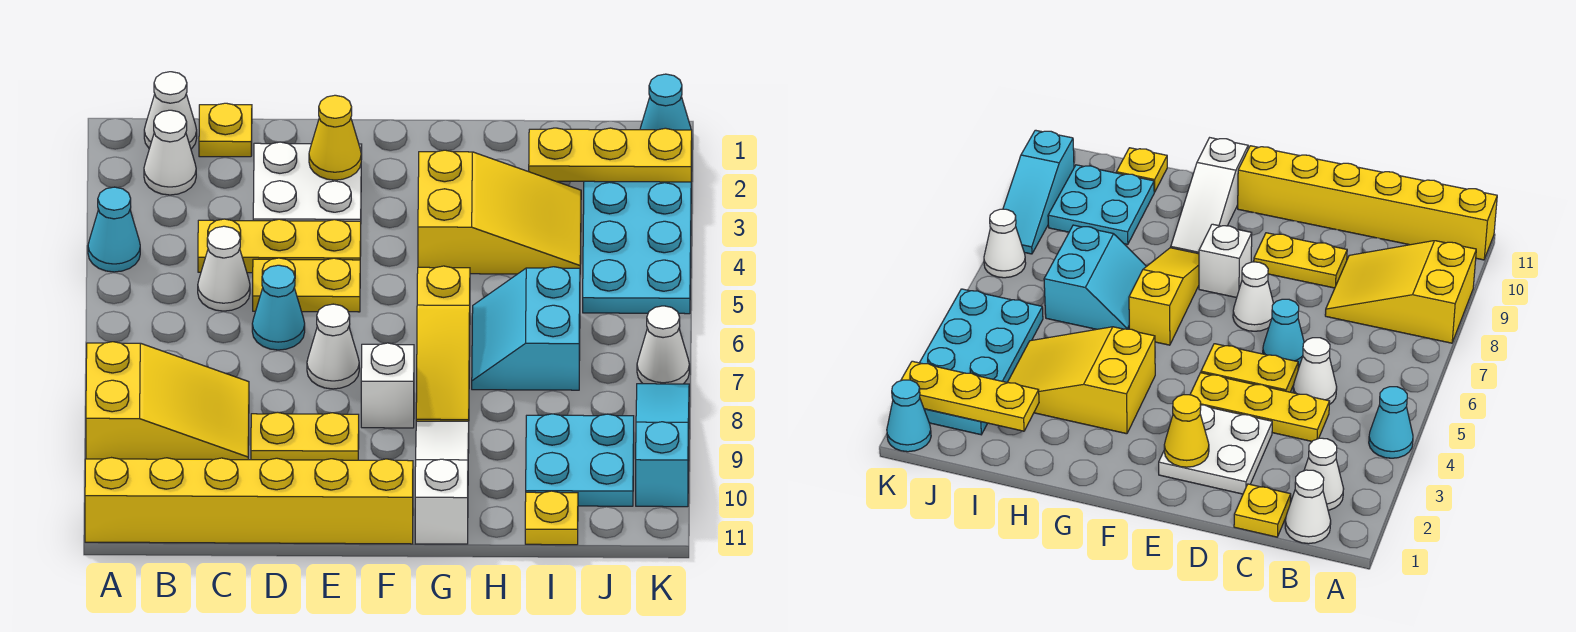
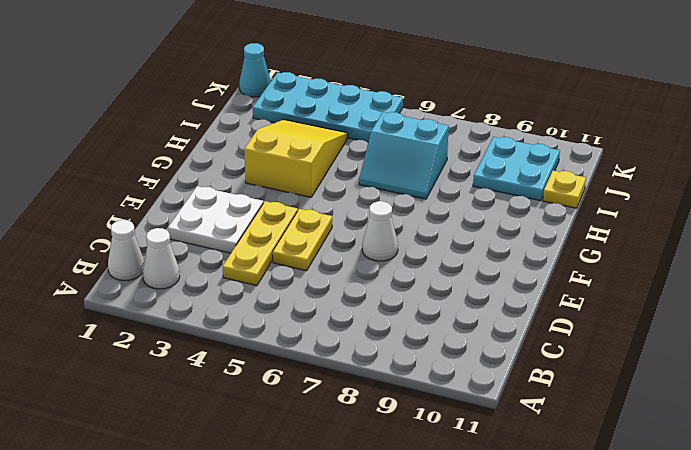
none -> cyan 1x1 cone [88,187,140,272]
none -> yellow 2x3 slope [86,342,249,460]
none -> yellow 1x6 brick [85,458,413,544]

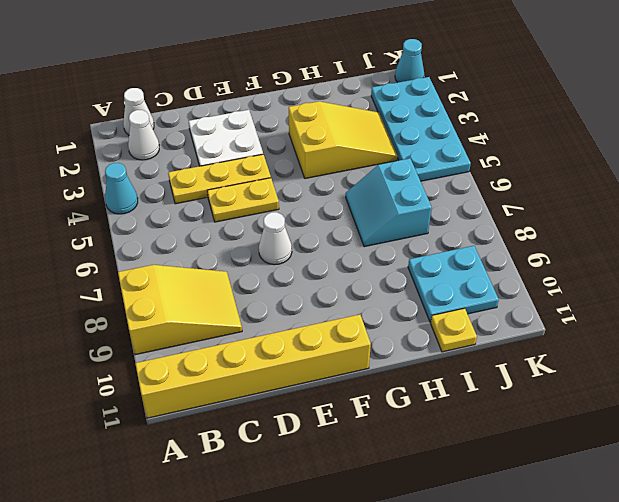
none -> yellow 1x1 plate [199,103,252,157]
none -> white 1x1 cone [198,226,250,311]
none -> cyan 1x1 cone [252,265,305,350]

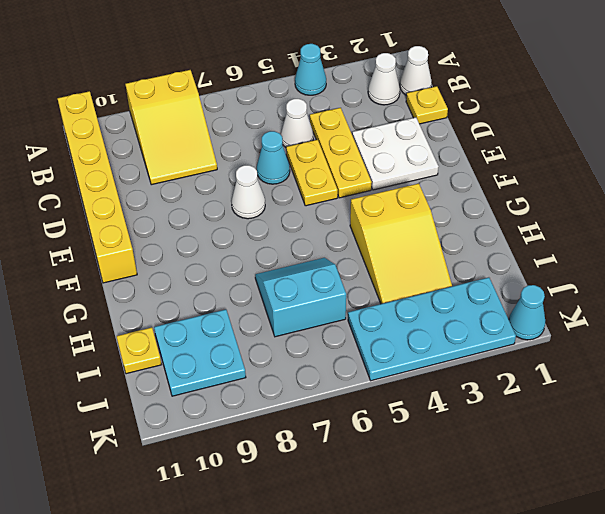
none -> yellow 1x2 plate [251,412,359,460]
none -> white 1x1 brick [361,343,414,428]
none -> yellow 1x3 slope [416,266,470,421]

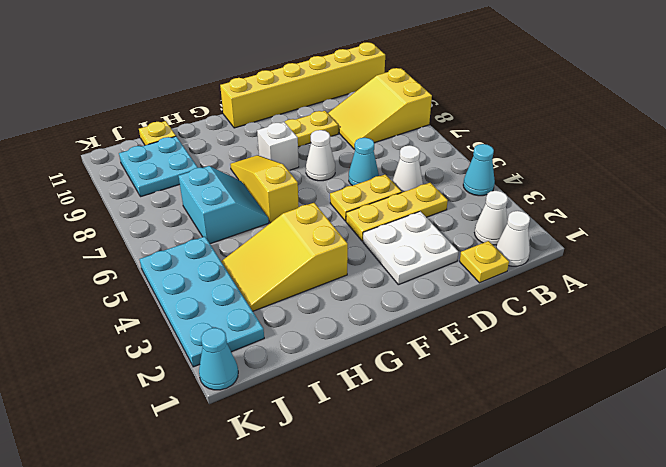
none -> white 1x3 slope [415,421,469,544]
none -> white 1x1 cone [637,306,689,384]
none -> cyan 1x3 slope [636,384,689,507]

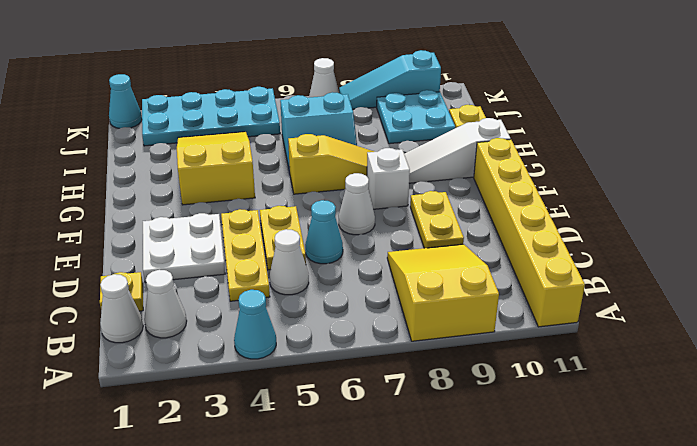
none -> yellow 1x1 cone [309,95,361,180]
none -> yellow 1x3 plate [529,128,692,182]

